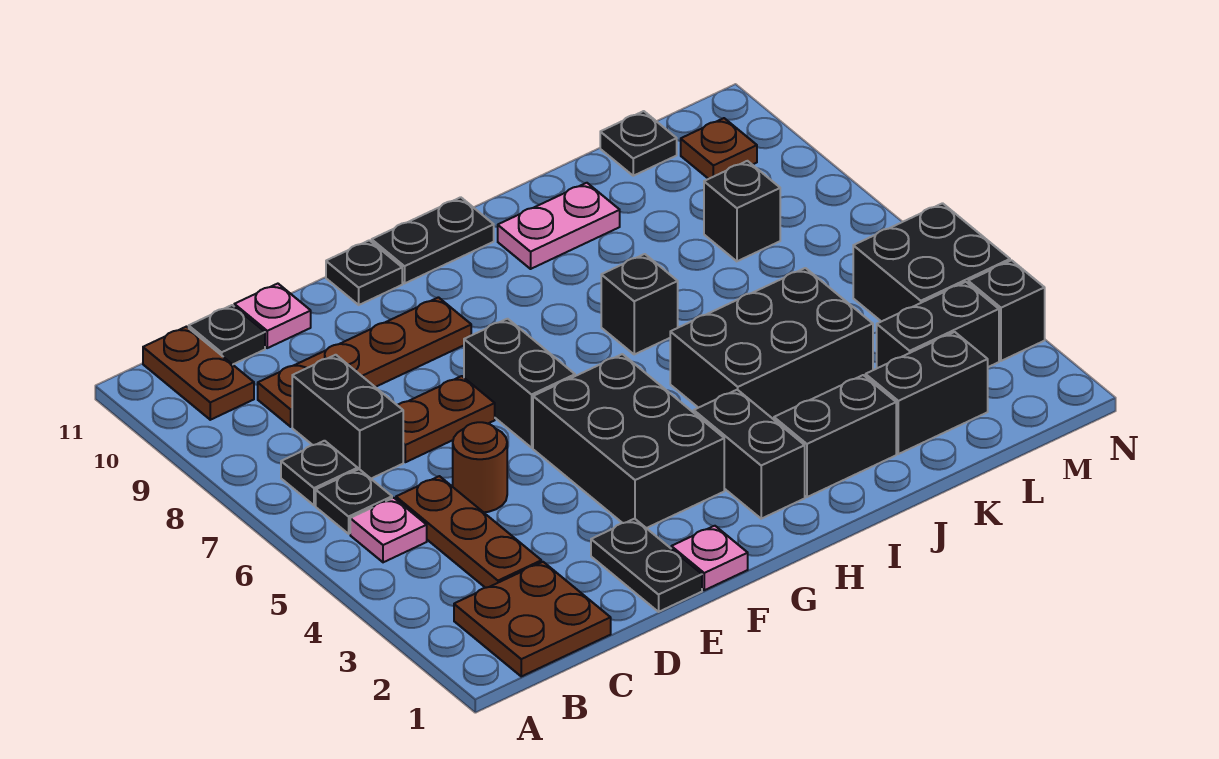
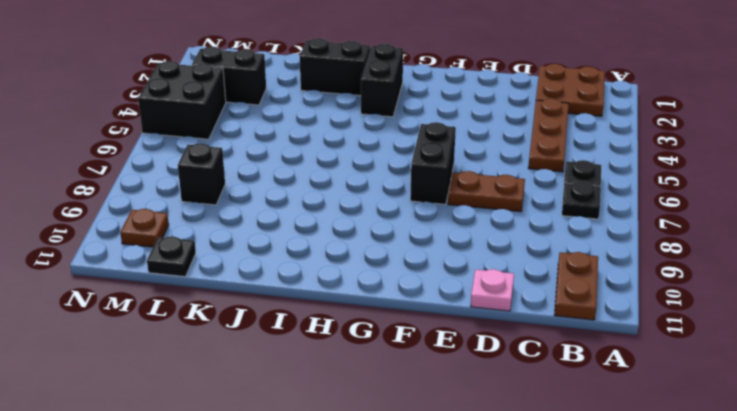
none -> pink 1x1 plate [350,498,427,562]
none -> black 1x2 brick [292,355,403,478]
none -> brown 1x4 plate [258,297,471,427]
none -> black 1x1 plate [189,305,265,364]

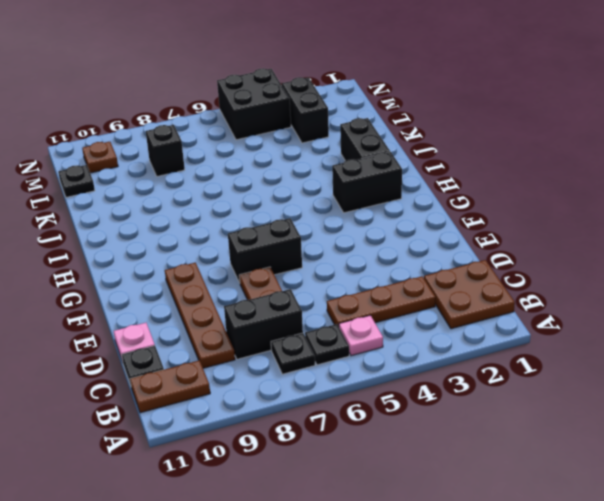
none -> brown 1x1 round brick [453,422,507,512]
none -> black 1x2 plate [591,519,702,612]
none -> pink 1x1 plate [671,526,748,590]
none -> black 2x3 brick [533,354,724,528]

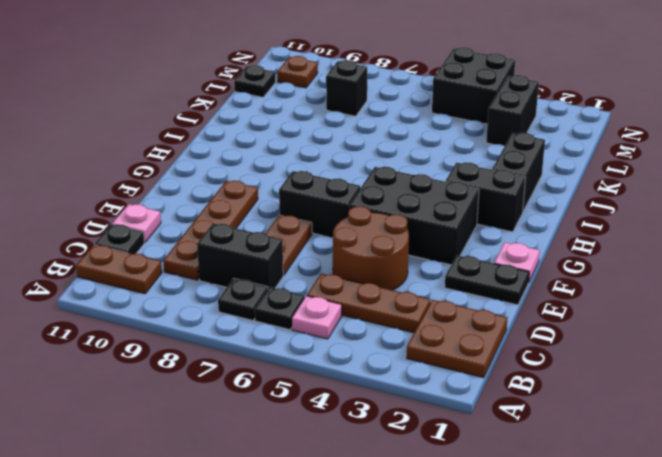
brown 2x2 round brick [333,206,409,290] -> brown 1x1 round brick [453,422,507,512]
none -> black 1x1 plate [326,240,402,305]
none -> black 1x2 plate [372,197,494,283]
none -> black 2x3 brick [670,268,873,419]
none -> black 1x1 brick [601,254,678,354]

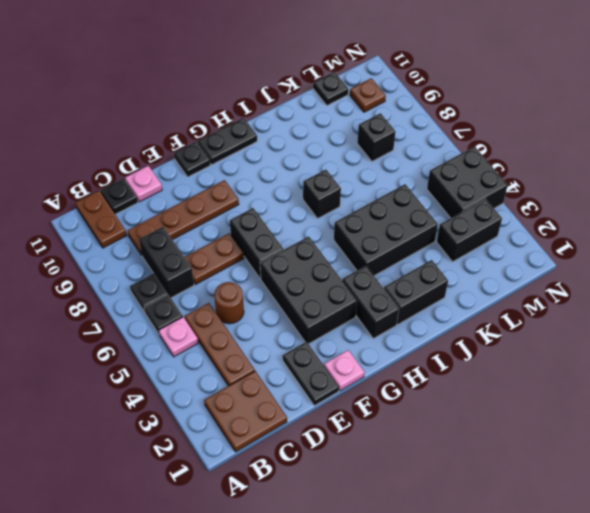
none -> pink 1x2 plate [498,183,620,269]
none -> black 1x2 brick [866,332,988,454]
none -> black 1x1 brick [968,260,1045,361]

